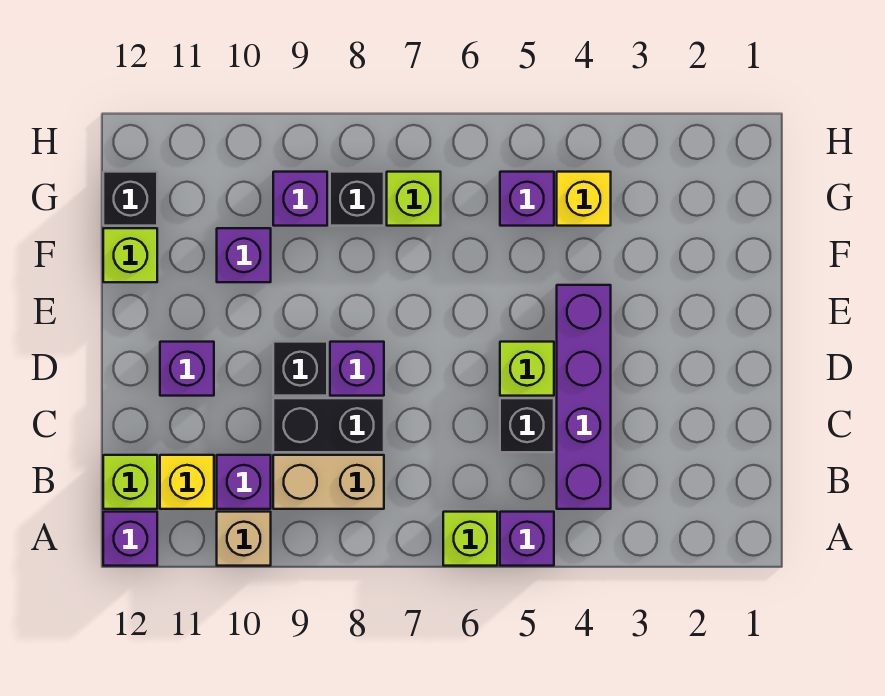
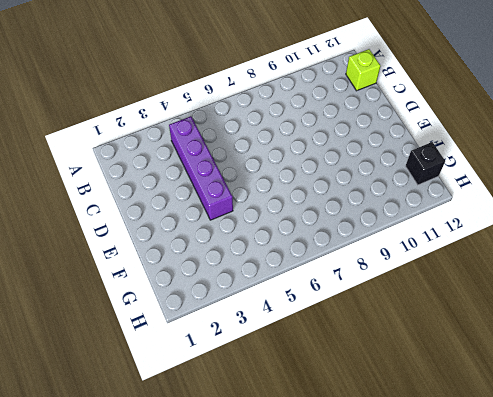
none -> purple 1x1 brick [500,512,554,566]
none -> lime 1x1 brick [443,512,497,566]
none -> tan 1x1 brick [217,512,271,566]

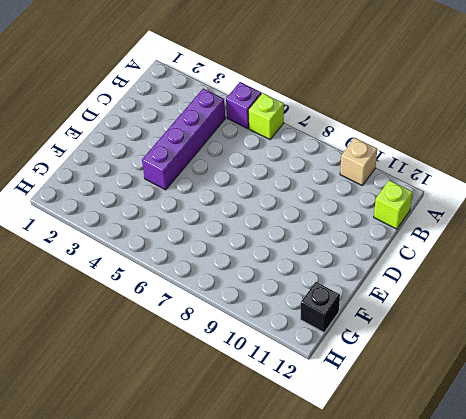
none -> purple 1x1 brick [103,512,157,566]
none -> tan 1x2 brick [273,455,384,509]
none -> purple 1x1 brick [217,455,271,509]

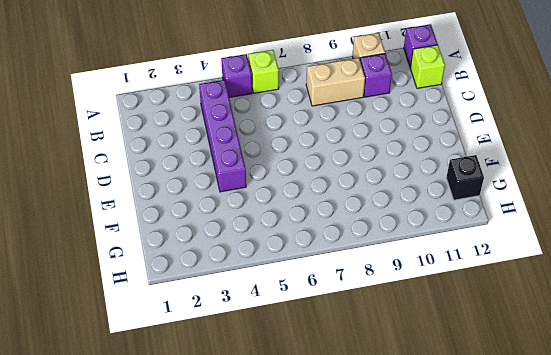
none -> yellow 1x1 brick [160,455,214,509]
none -> black 1x1 brick [500,398,554,452]
none -> black 1x2 brick [273,398,384,452]

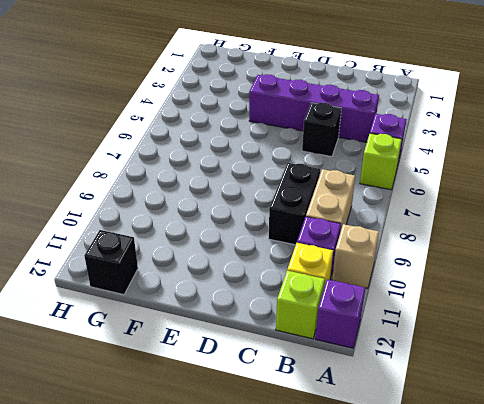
none -> lime 1x1 brick [500,342,554,396]
none -> purple 1x1 brick [330,342,384,396]
none -> black 1x1 brick [273,342,327,396]

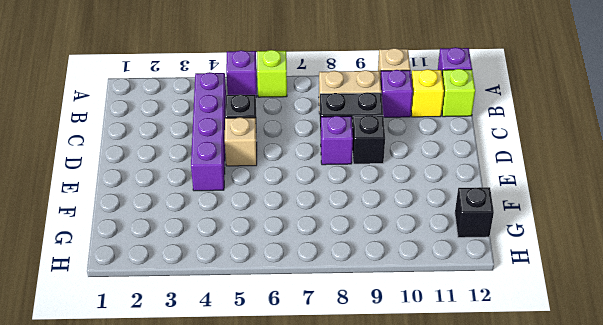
tan 1x1 brick [225,117,257,166] -> lime 1x1 brick [500,342,554,396]
none -> purple 1x1 brick [160,342,214,396]
none -> purple 1x1 brick [217,228,271,282]
none -> lime 1x1 brick [103,228,157,282]

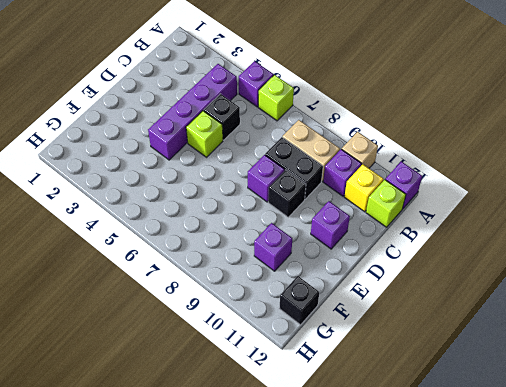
none -> lime 1x1 brick [103,228,157,282]
none -> yellow 1x1 brick [557,172,611,226]
none -> purple 1x1 brick [500,172,554,226]

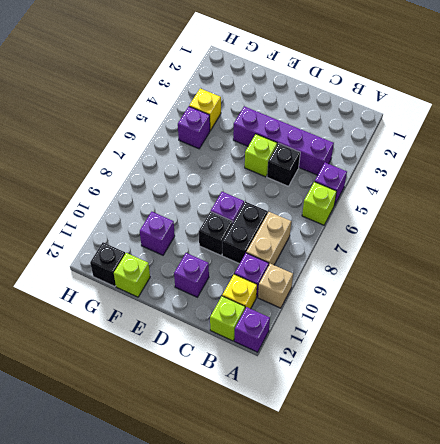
none -> lime 1x1 brick [387,172,441,226]
none -> black 1x1 brick [330,172,384,226]
none -> purple 1x1 brick [273,172,327,226]

